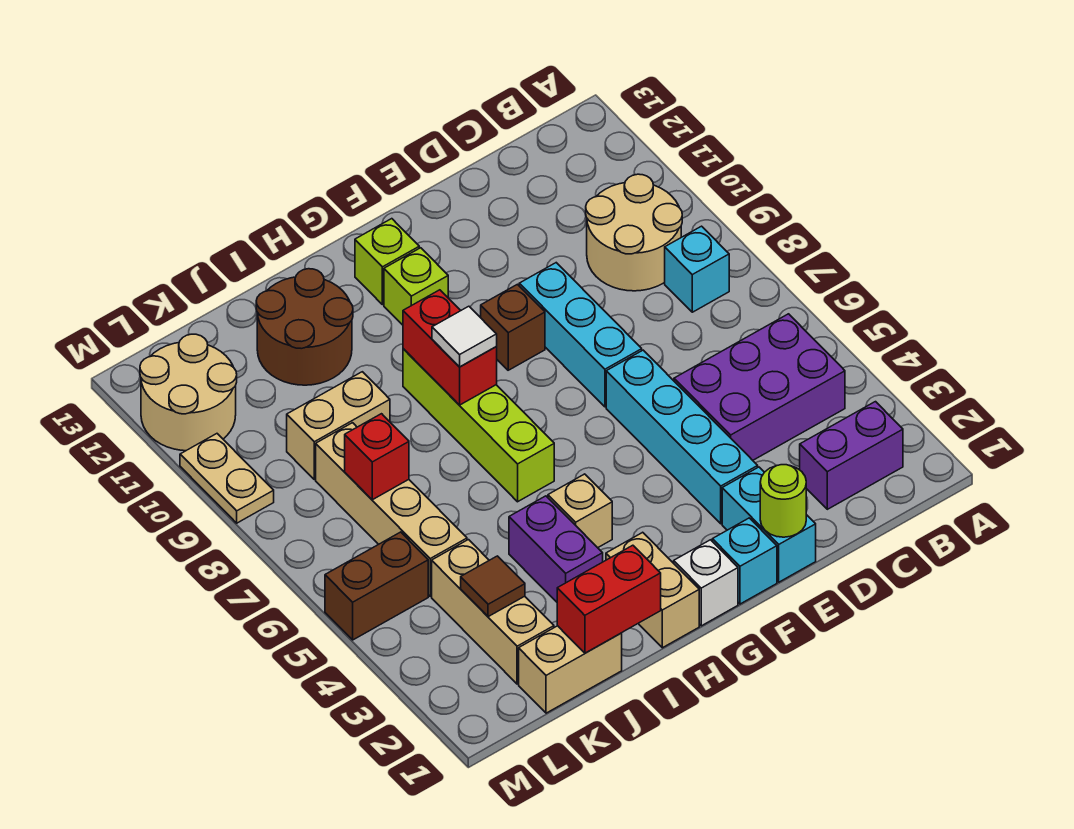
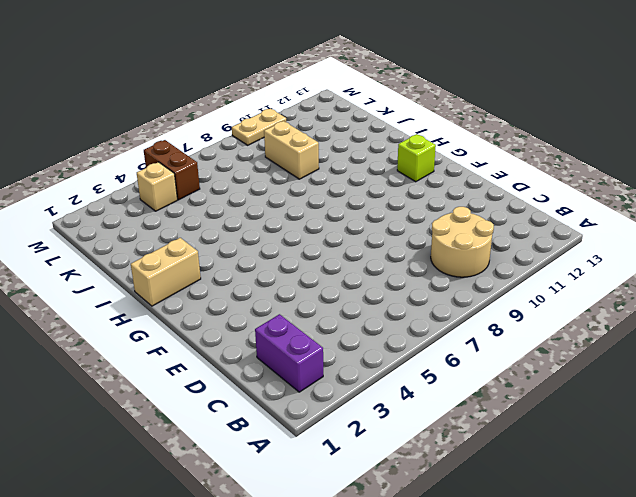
tan 1x1 brick [137,162,177,211] -> tan 1x1 brick moved to [548,474,612,548]
none -> purple 2x3 brick [674,314,845,460]
none -> cyan 1x1 brick [665,226,729,312]
none -> cyan 1x2 brick [722,467,816,582]
none -> cyan 1x4 brick [606,350,758,524]

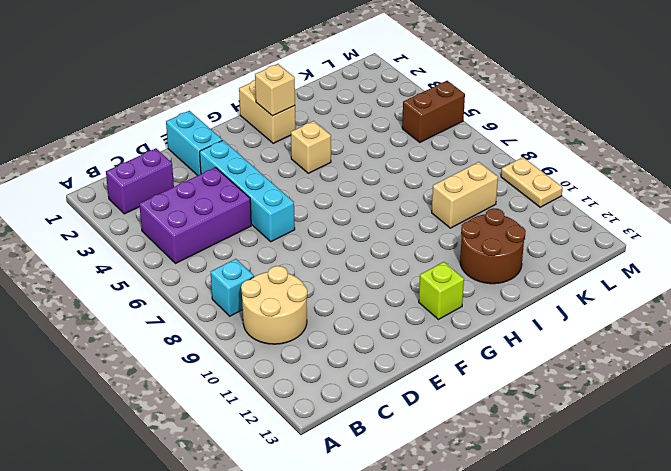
tan 1x1 brick [255,64,295,116] -> none
none -> cyan 1x3 brick [519,263,642,407]
none -> cyan 1x1 brick [712,518,777,604]
none -> brown 1x1 brick [481,284,545,370]
none -> white 1x1 brick [674,540,738,626]

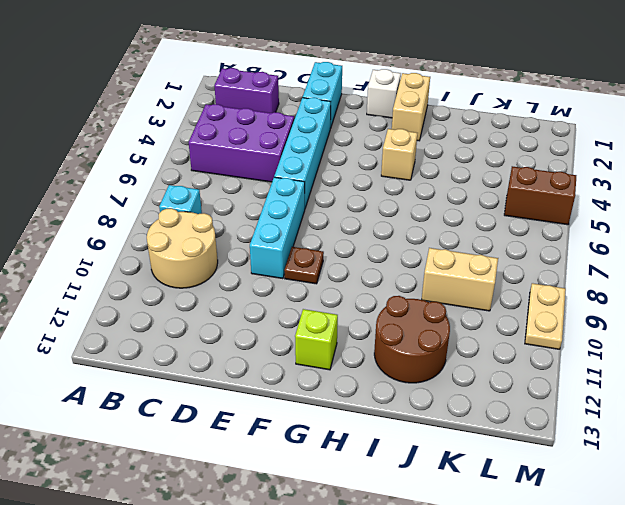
brown 1x1 plate [284,247,324,284] -> brown 1x1 brick [481,284,545,370]
none -> cyan 1x1 brick [712,518,777,604]
none -> lime 1x1 brick [384,248,448,325]
none -> lime 1x4 brick [403,349,554,502]
none -> purple 1x2 brick [509,496,603,602]

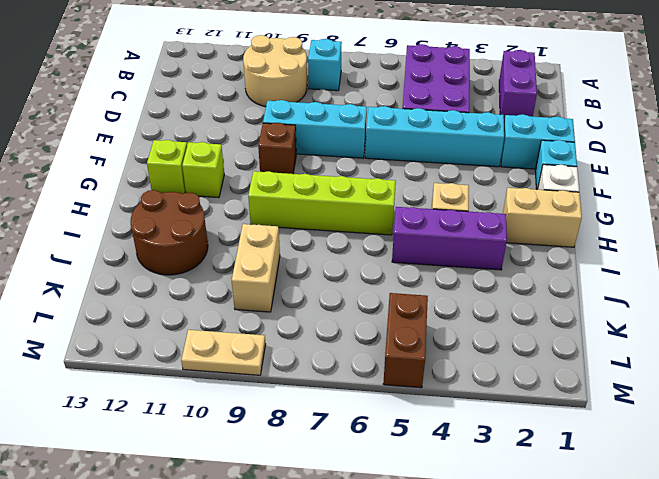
purple 1x3 brick [392,207,507,270] -> purple 1x2 brick [509,496,603,602]
none -> tan 1x2 brick [519,626,622,713]
none -> tan 1x3 brick [432,540,554,684]
none -> tan 1x4 brick [316,423,467,596]
none -> tan 2x2 round brick [140,334,237,451]

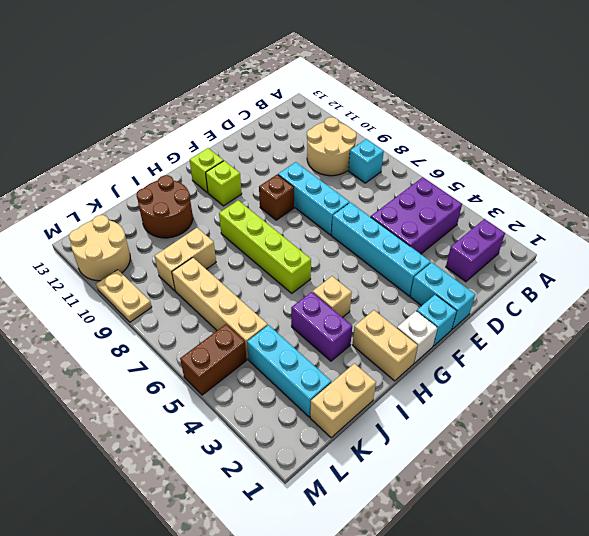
cyan 1x3 brick [247,325,331,417] -> tan 1x3 brick [432,540,554,684]
none -> lime 1x1 round brick [760,465,806,537]
none -> red 1x2 brick [403,290,497,405]
none -> red 1x2 brick [557,545,661,653]
none -> brown 1x1 tile [461,556,525,617]

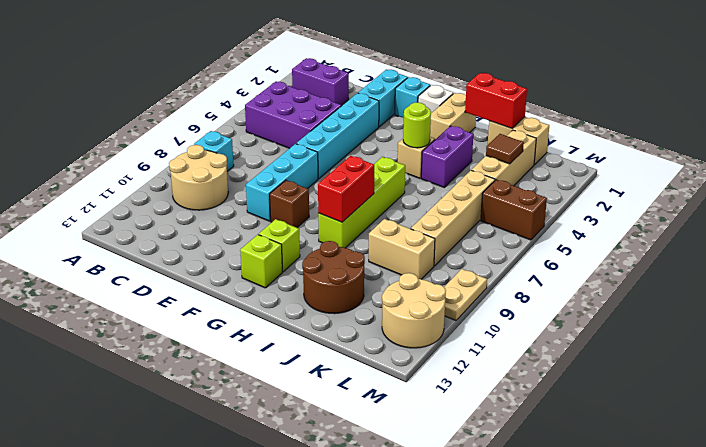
lime 1x1 round brick [403,102,431,148] -> lime 1x1 round brick moved to [760,465,806,537]
none -> red 1x1 brick [345,414,409,500]
none -> white 1x1 tile [432,306,497,367]

